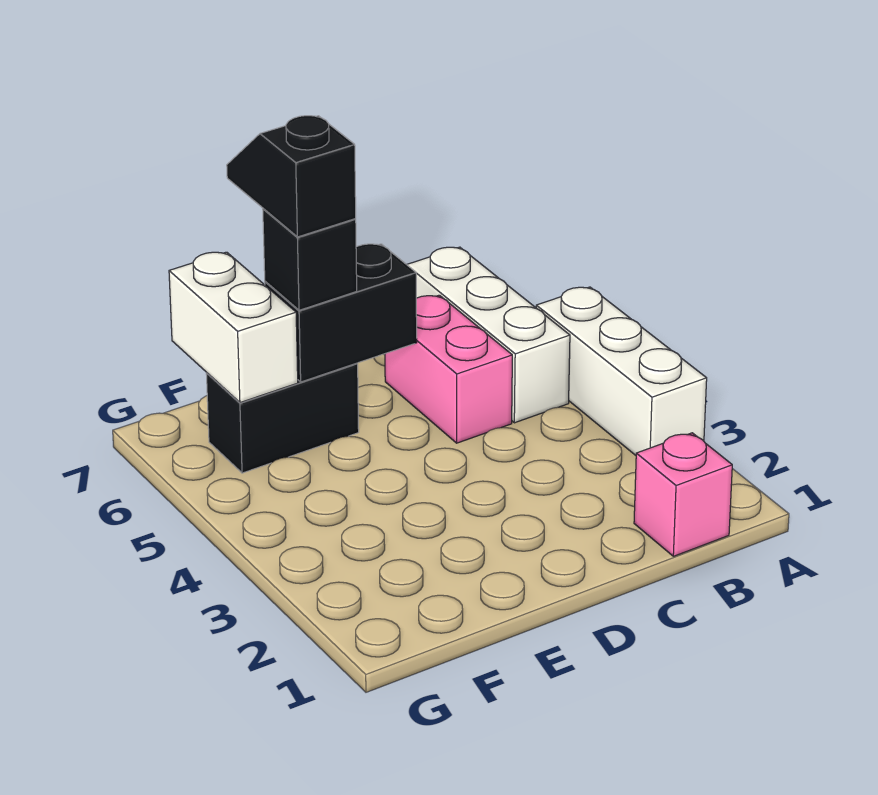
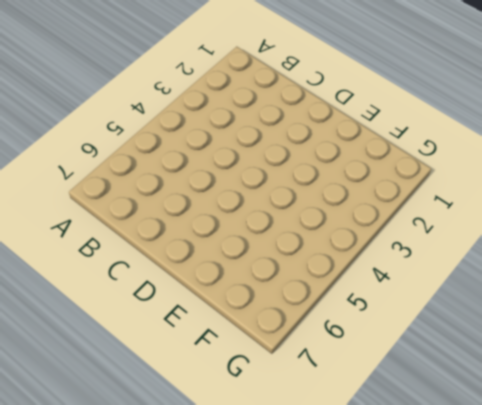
none -> white 1x3 brick [536,287,707,455]
none -> pink 1x1 brick [634,433,732,556]

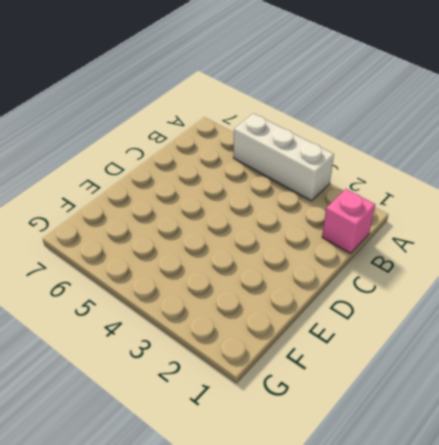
none -> white 1x3 brick [407,247,570,423]
none -> pink 1x2 brick [385,295,512,443]

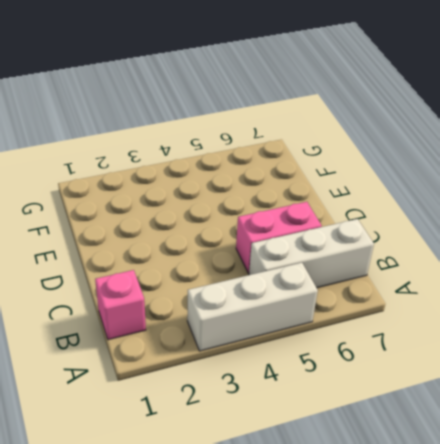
none -> black 1x2 brick [206,363,359,473]
none -> black 1x2 brick [265,244,417,382]

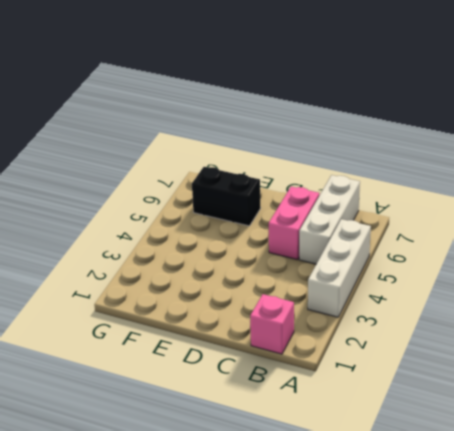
none -> black 1x2 brick [265,244,417,382]
none -> white 1x2 brick [169,252,298,403]

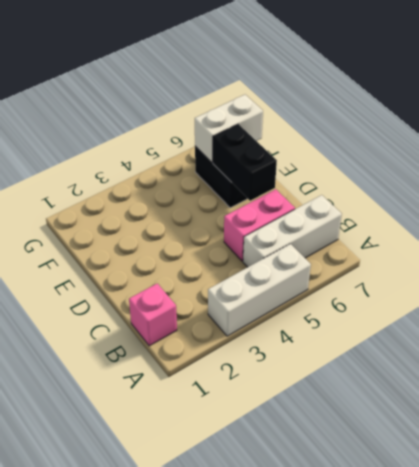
none -> black 1x1 brick [263,209,357,310]
none -> black 1x2 slope [227,116,356,237]

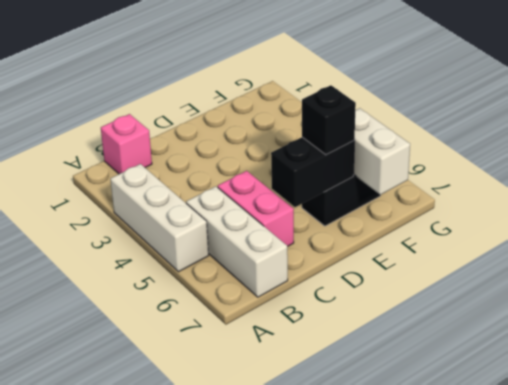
none -> black 1x2 slope [227,116,356,237]

